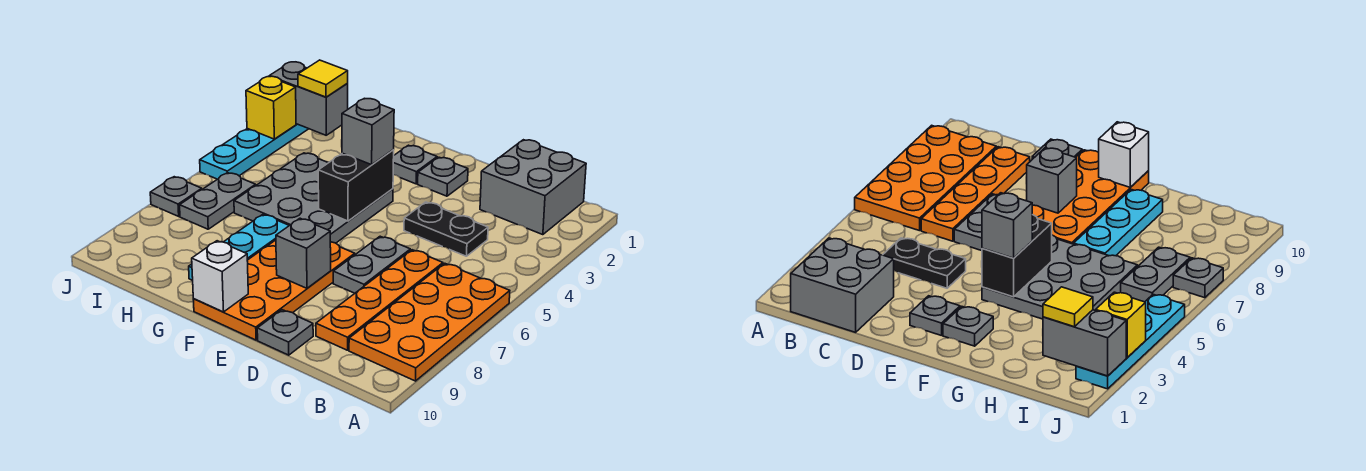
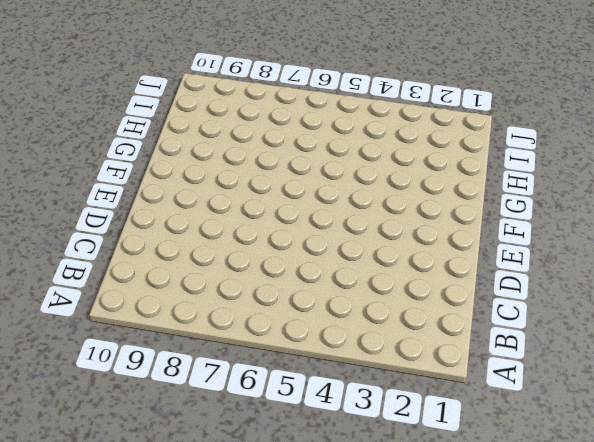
none -> orange 2x4 plate [349,263,510,381]
none -> grey 2x2 brick [480,140,586,235]
none -> black 1x2 plate [404,202,488,256]

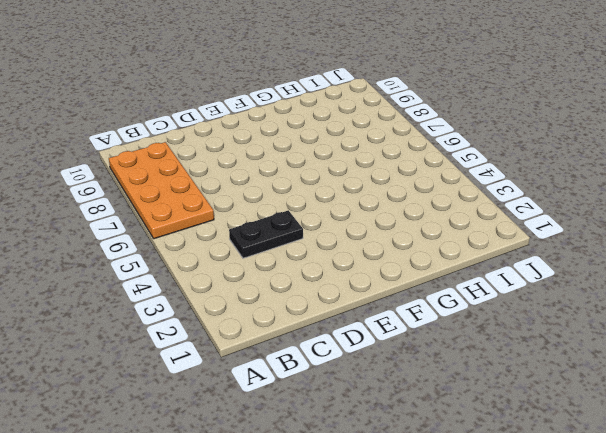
none -> grey 2x2 brick [480,140,586,235]
none -> orange 1x4 plate [316,250,443,350]
none -> grey 1x2 plate [333,236,410,293]

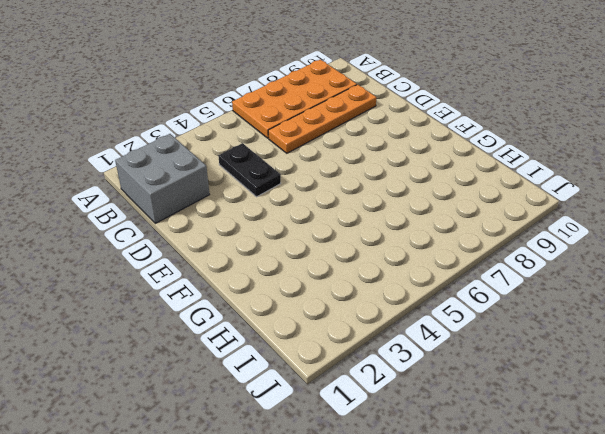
none -> grey 1x2 plate [333,236,410,293]
none -> grey 1x1 plate [257,310,313,355]
none -> grey 1x1 plate [418,157,468,196]

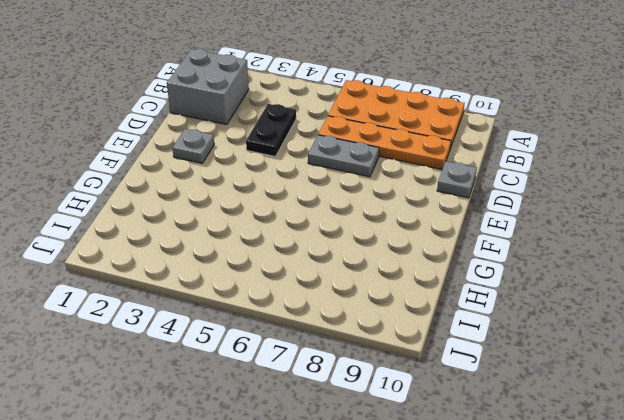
none -> orange 2x4 plate [193,240,355,340]
none -> grey 1x1 plate [393,145,437,184]
none -> grey 3x3 plate [234,153,393,243]

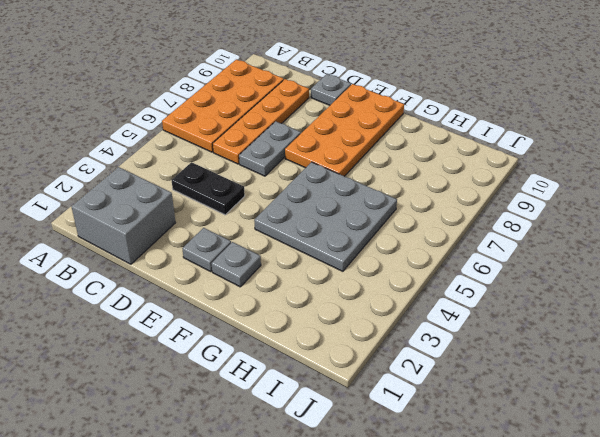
none -> cyan 1x3 plate [189,214,289,280]
none -> grey 1x2 plate [180,173,256,229]
none -> cyan 1x4 plate [200,124,308,179]

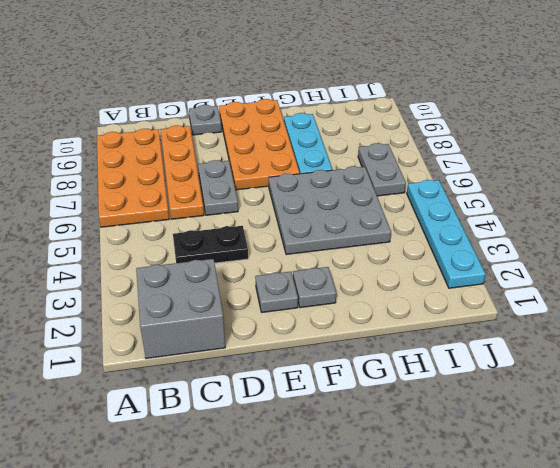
none -> grey 1x1 plate [150,177,202,216]
none -> grey 1x1 brick [276,218,331,288]
none -> black 1x2 brick [318,150,394,221]

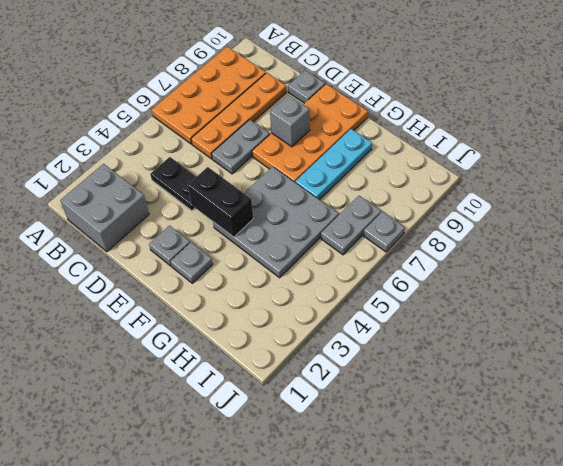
black 1x2 brick [188,167,253,237] -> black 1x2 brick turned to [318,150,394,221]
none -> cyan 1x4 plate [200,124,308,179]
none -> white 1x1 brick [192,241,248,312]
none -> grey 1x2 brick [269,62,348,135]

